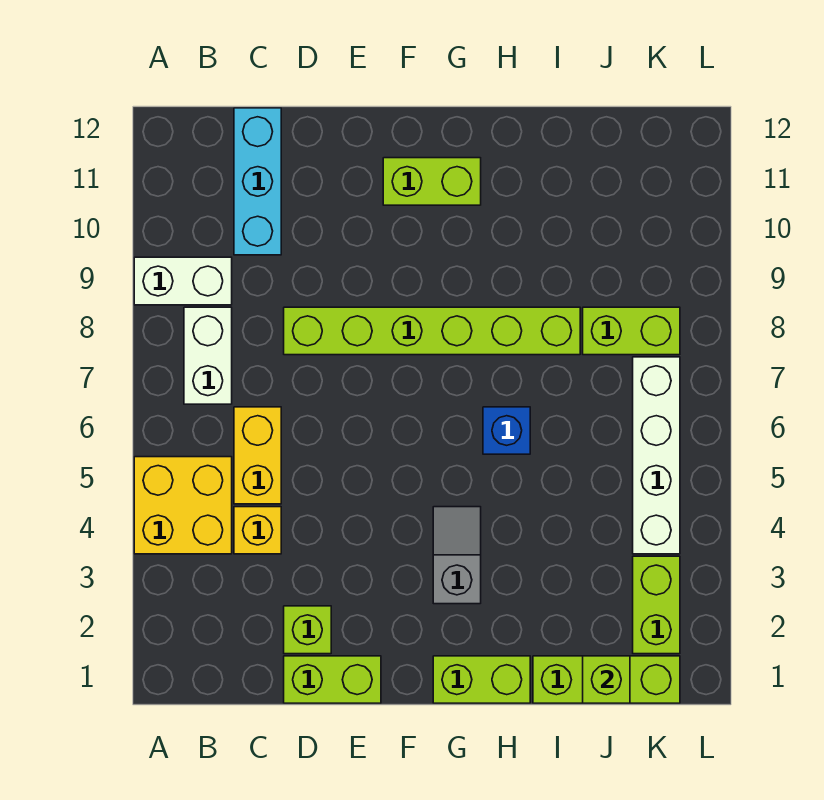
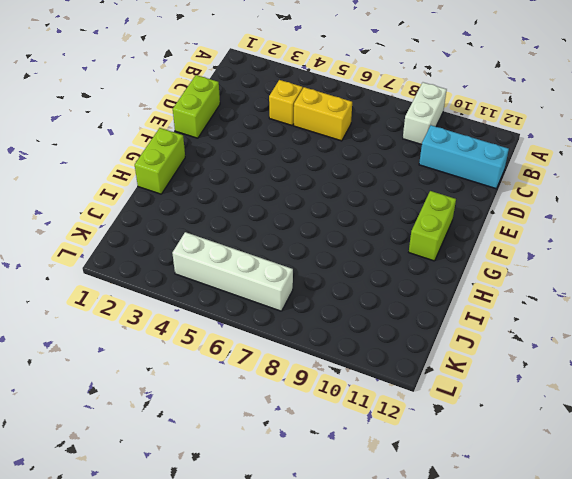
none -> yellow 2x2 brick [134,457,232,554]
none -> white 1x2 brick [184,307,232,404]
none -> lime 1x1 brick [284,606,331,654]

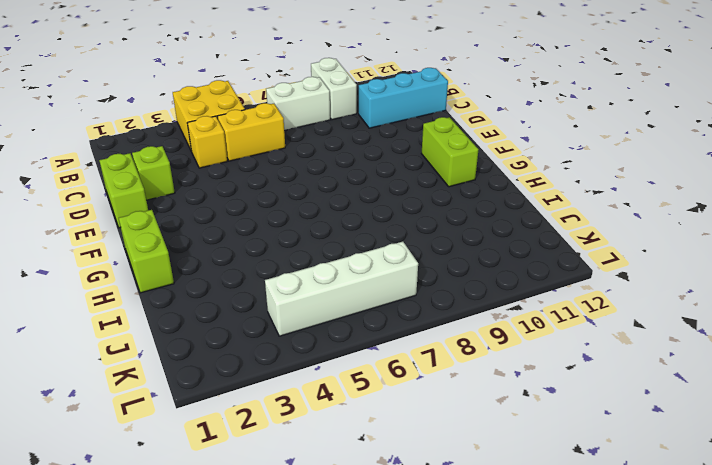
none -> lime 1x6 brick [284,307,580,355]
none -> grey 1x2 slope [433,507,481,604]
none -> blue 1x1 brick [483,407,530,454]

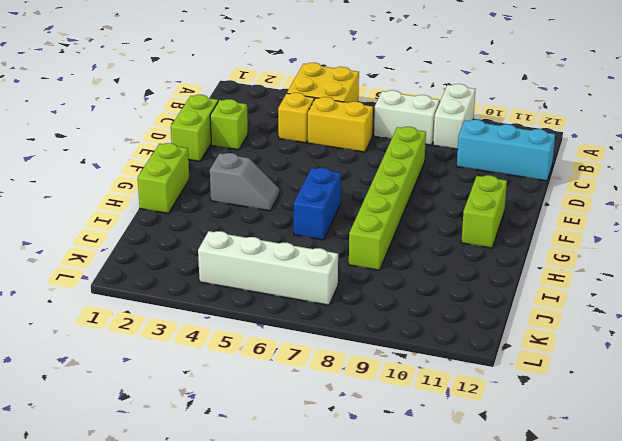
blue 1x2 brick [294,168,341,240] -> blue 1x1 brick [483,407,530,454]
none -> lime 1x3 brick [533,656,680,703]
none -> lime 1x2 brick [583,307,680,355]
none -> lime 1x2 brick [633,556,680,654]

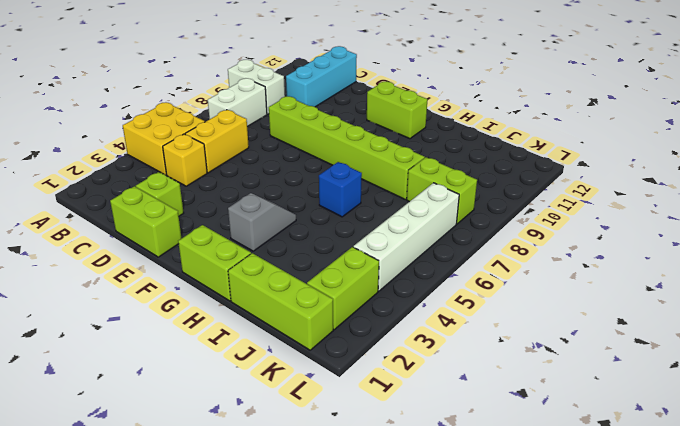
none -> lime 1x1 brick [583,656,630,703]

